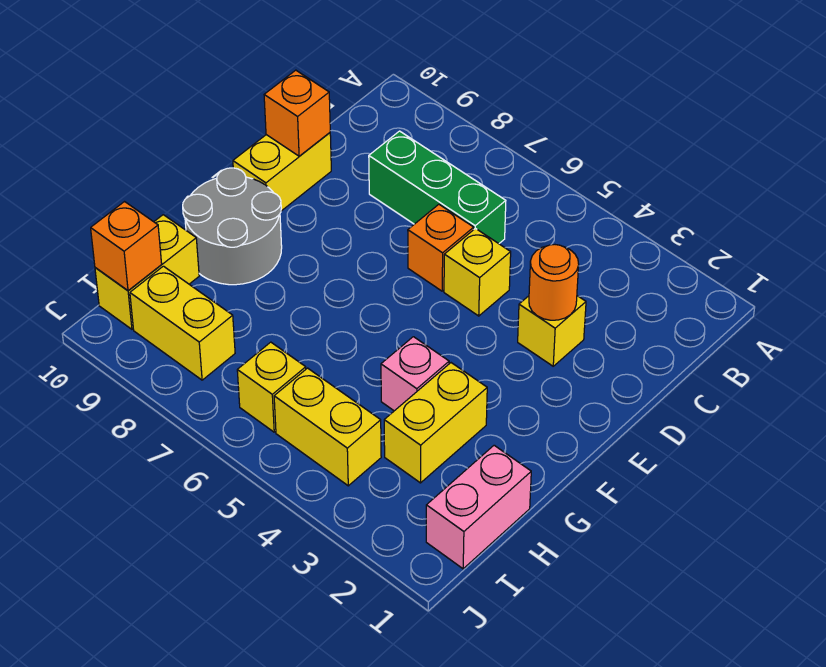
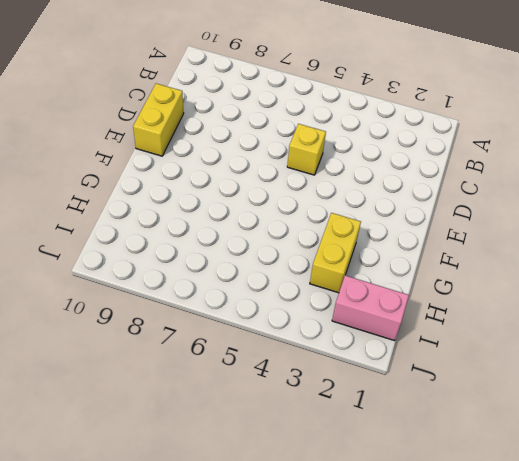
pink 1x2 brick [332,276,409,341] -> pink 1x2 brick turned to [426,445,531,569]
none -> green 1x3 brick [369,131,506,244]
none -> yellow 1x1 brick [518,296,586,366]
none -> orange 1x1 brick [408,204,474,291]

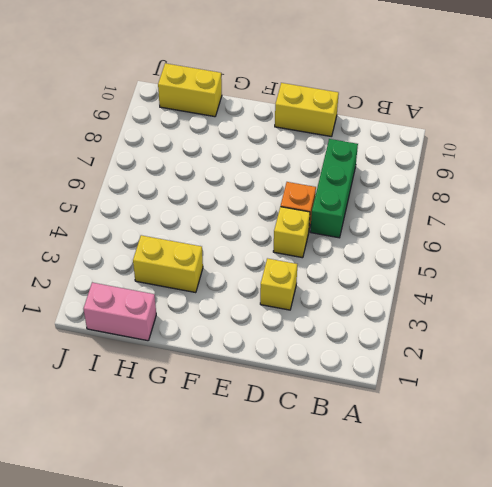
none -> grey 2x2 round brick [183,168,282,285]
none -> pink 1x1 brick [381,337,449,411]
none -> yellow 1x2 brick [274,368,381,486]

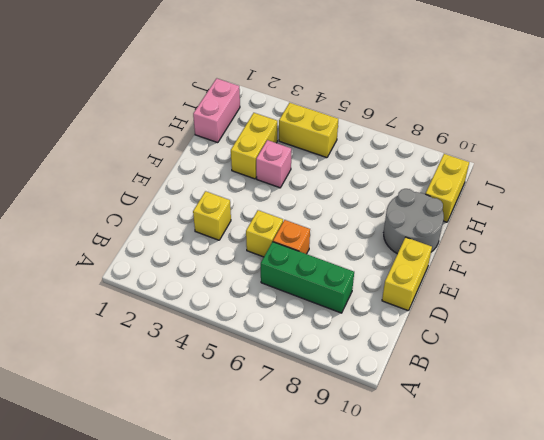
none -> yellow 1x1 brick [237,342,306,432]
none -> yellow 1x2 brick [130,266,235,380]
none -> orange 1x1 round brick [529,245,579,320]

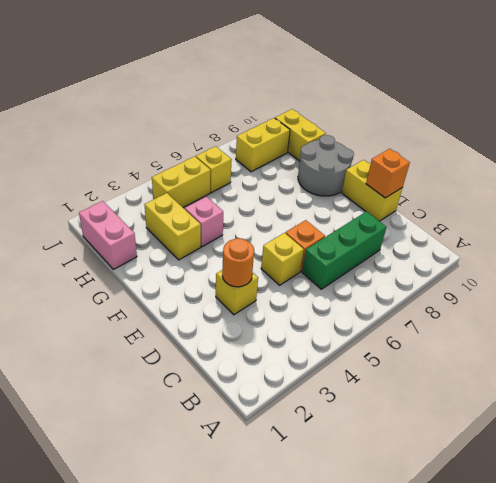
none -> orange 1x1 brick [91,202,162,291]

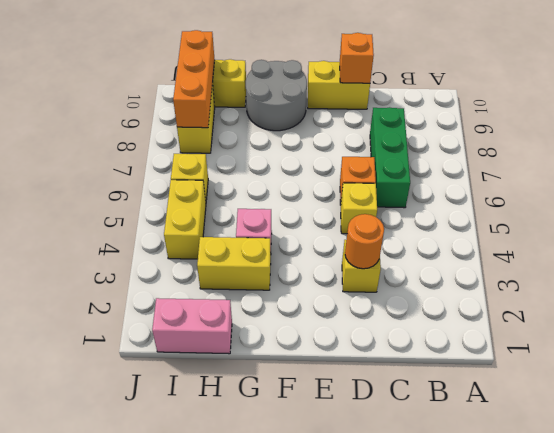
orange 1x3 brick [173,30,215,128] -> orange 1x1 brick [91,202,162,291]

